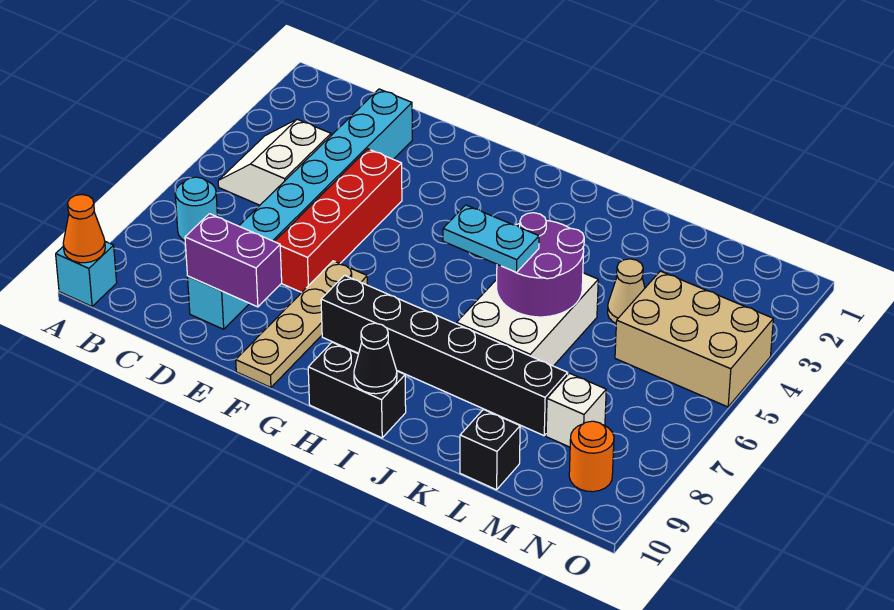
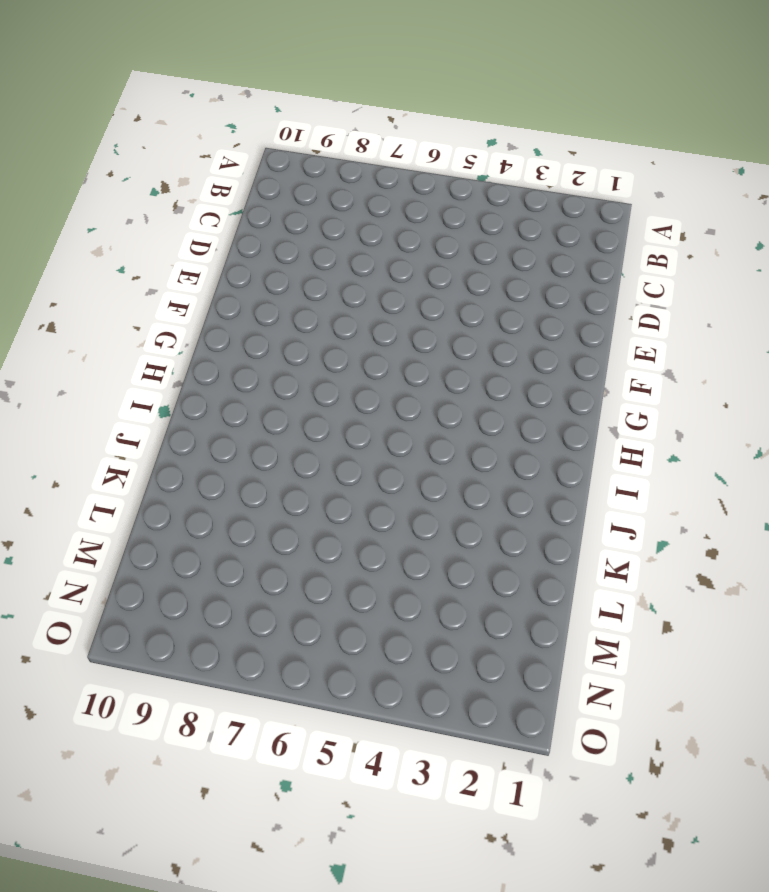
none -> cyan 1x1 brick [56,242,117,306]
none -> white 2x2 slope [218,119,331,205]
none -> cyan 1x1 round brick [175,177,217,241]

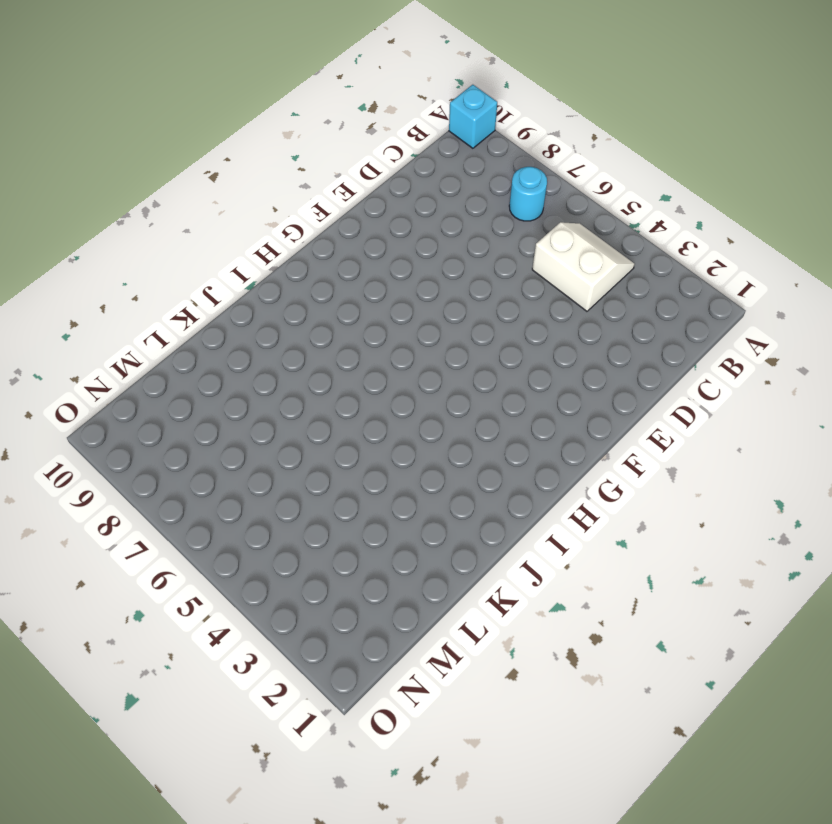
none -> cyan 1x8 brick [188,89,412,329]
none -> red 1x4 brick [274,149,402,292]
none -> tan 1x4 plate [236,261,367,387]

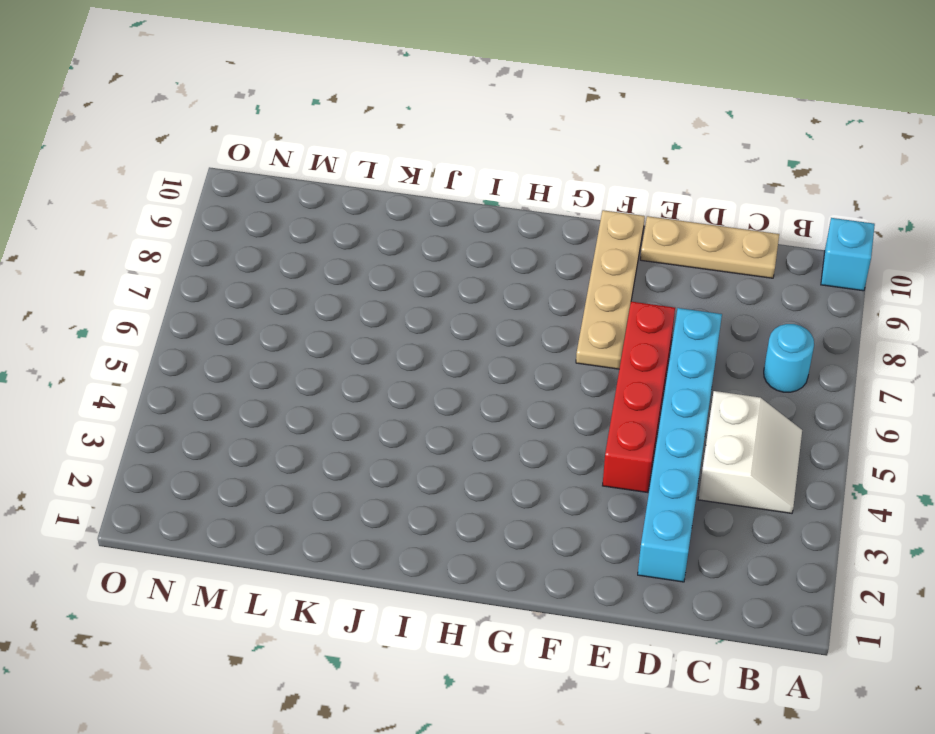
tan 1x3 plate [640,216,779,278] -> none
cyan 1x6 brick [638,308,722,582] -> cyan 1x8 brick [188,89,412,329]
none -> black 1x6 brick [321,275,568,436]
none -> black 1x2 brick [308,342,406,438]
none -> white 2x3 brick [457,273,598,366]

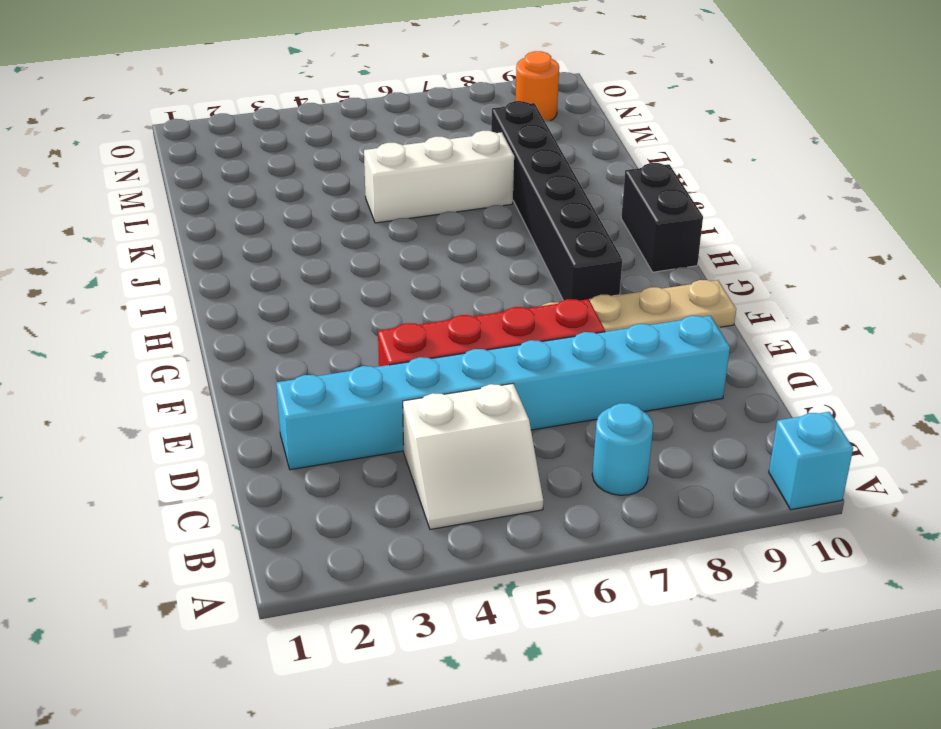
white 1x3 brick [364,131,514,223] -> white 2x3 brick [457,273,598,366]
none -> tan 1x1 cone [608,259,645,323]
none -> black 1x1 brick [460,409,520,490]
none -> tan 2x3 brick [615,271,773,407]

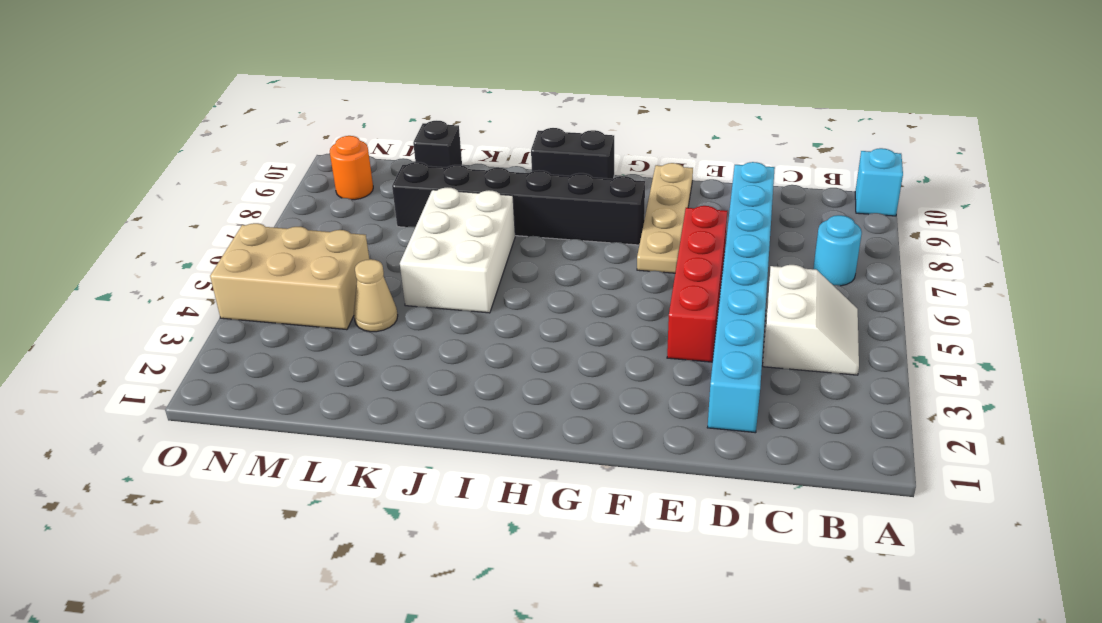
none -> white 1x1 brick [546,373,606,447]
none -> orange 1x1 cone [63,195,105,263]
none -> purple 1x2 brick [185,214,282,307]

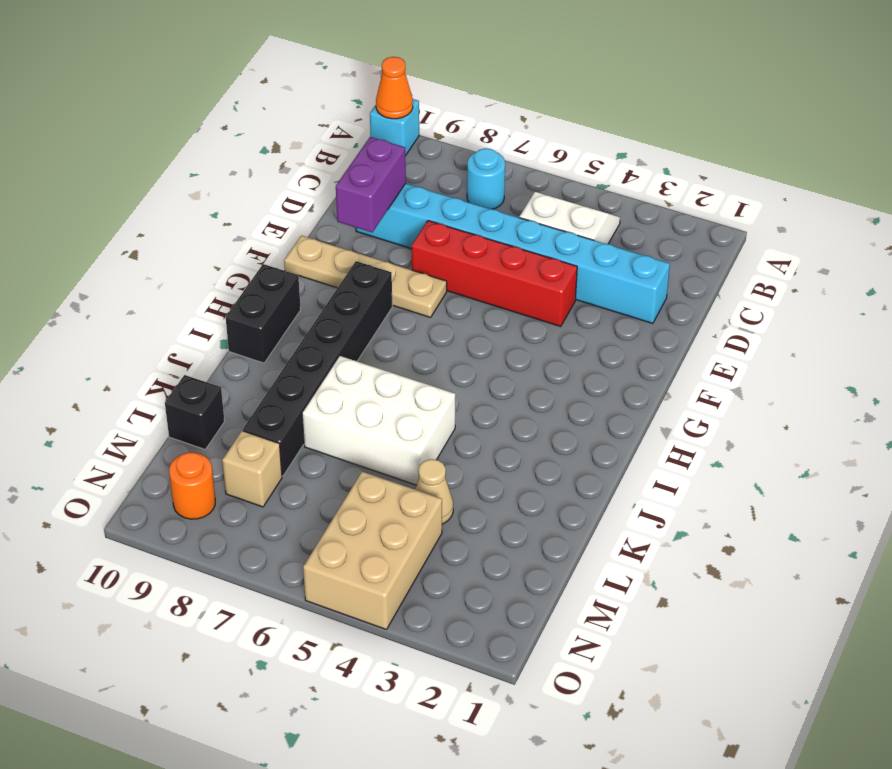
tan 1x1 brick [222,431,282,507] -> white 1x1 brick [546,373,606,447]
none -> black 1x1 cone [354,323,397,394]
none -> purple 2x2 round brick [497,213,584,317]
none -> cyan 1x2 plate [443,205,539,272]

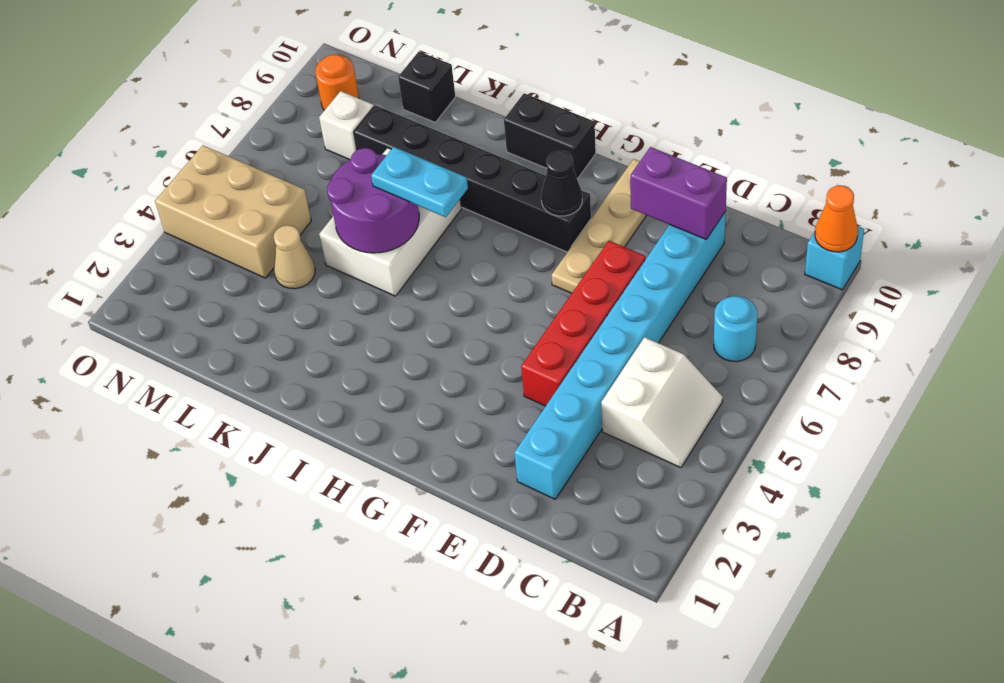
black 1x1 cone [541,151,582,216] -> black 1x1 cone moved to [354,323,397,394]

